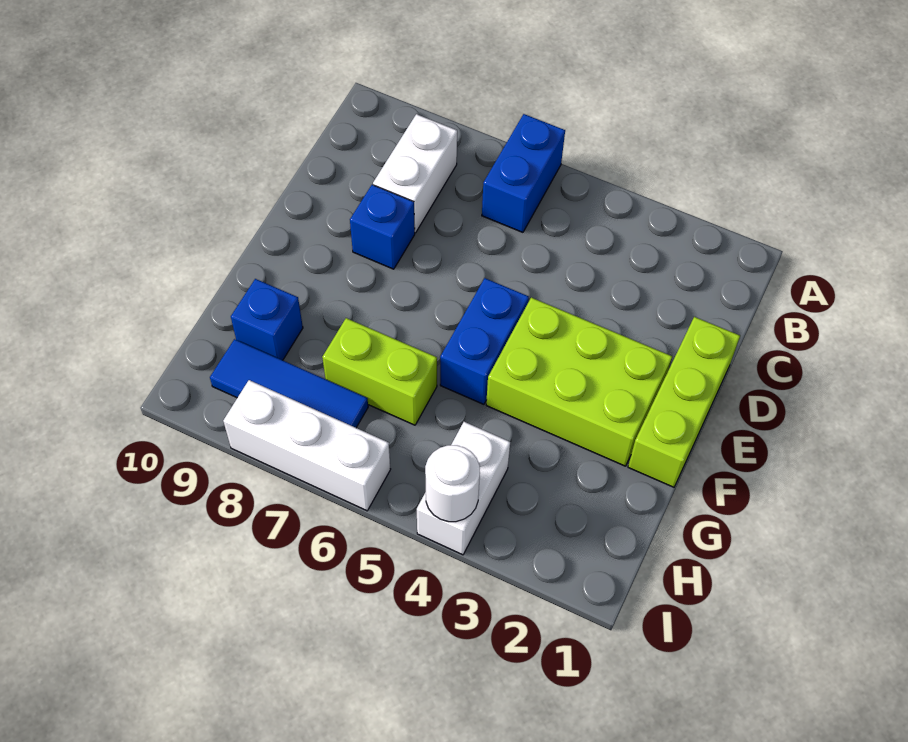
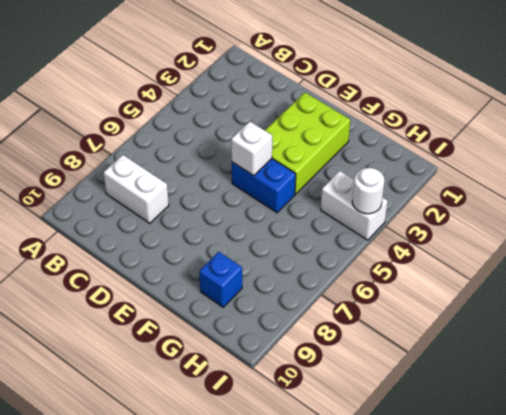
white 1x1 brick [231,121,272,176] -> none
none -> blue 1x2 brick [482,114,565,232]
none -> lime 1x3 brick [628,317,740,487]
none -> blue 1x1 brick [350,185,415,269]

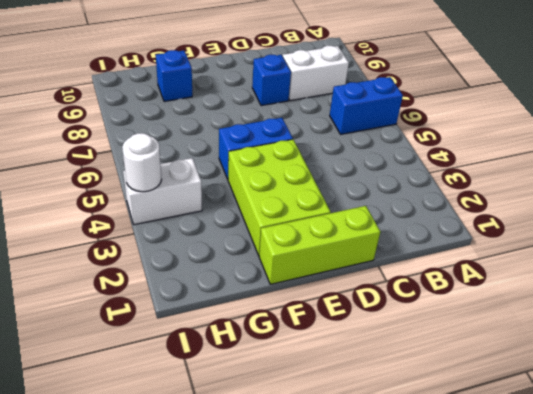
none -> lime 1x2 brick [322,318,437,425]
none -> blue 1x3 tile [210,339,368,428]
none -> white 1x3 brick [223,380,391,511]

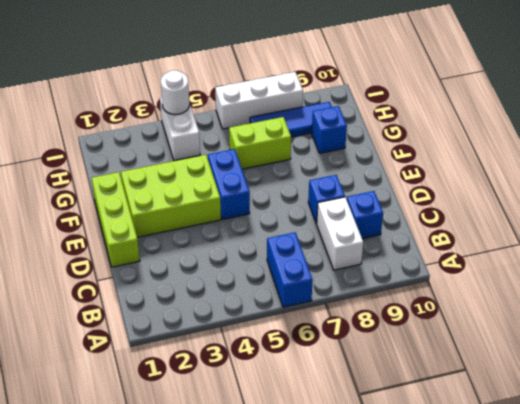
blue 1x1 brick [347,191,383,239] -> none

